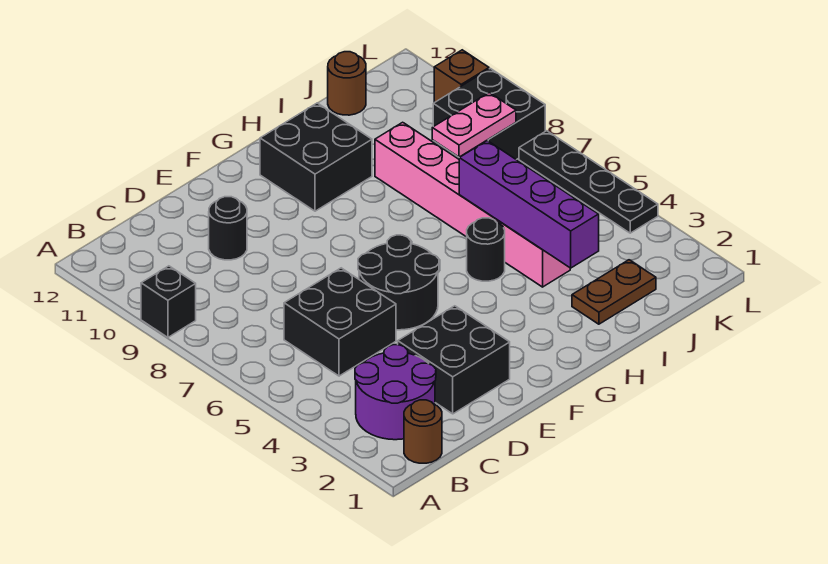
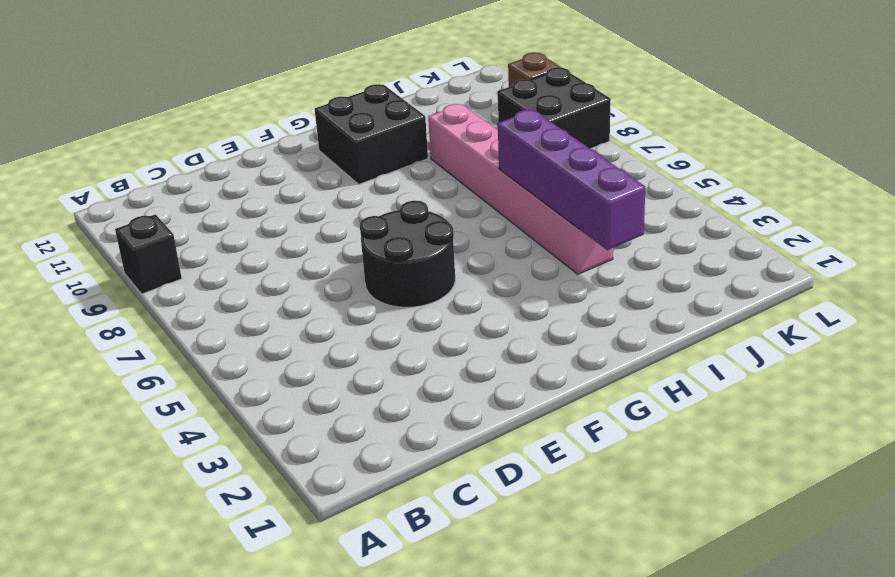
none -> brown 1x1 round brick [404,400,442,463]
none -> purple 2x2 round brick [355,345,436,440]
none -> black 2x2 brick [284,268,396,376]

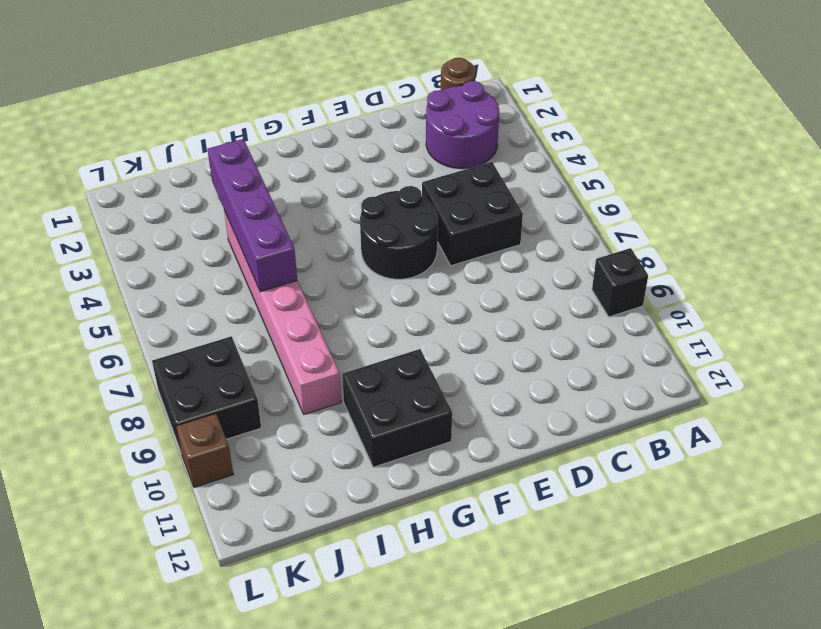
none -> black 2x2 brick [398,306,510,414]
none -> black 1x1 round brick [209,197,247,260]
none -> black 1x1 round brick [467,218,505,281]

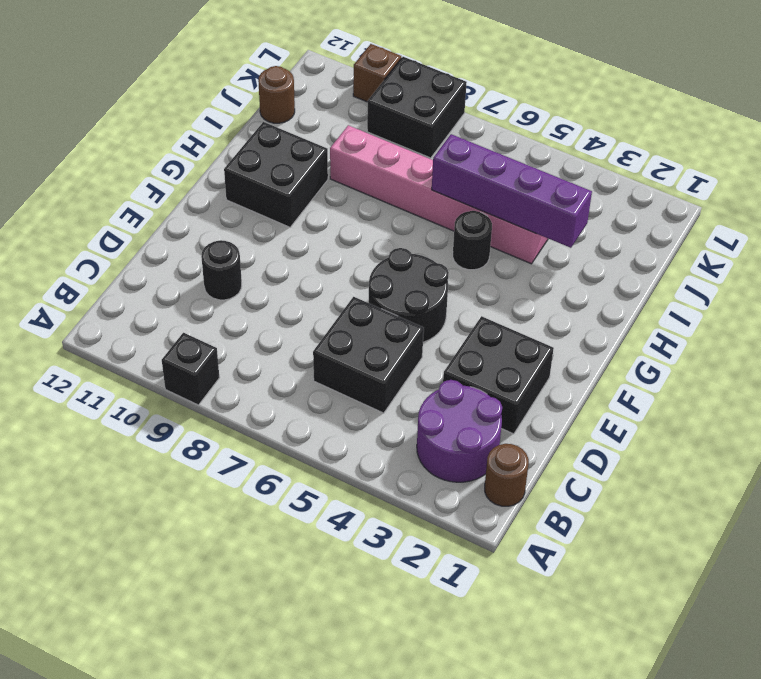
none -> brown 1x2 plate [572,260,656,324]
none -> black 1x4 plate [519,131,658,233]
none -> pink 1x2 plate [432,93,516,157]

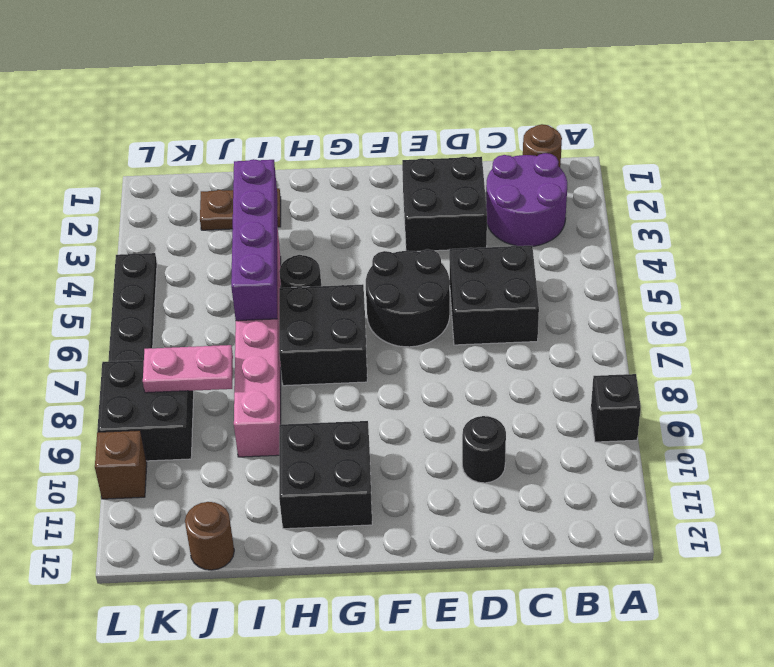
black 2x2 brick [279,284,367,386] -> none

